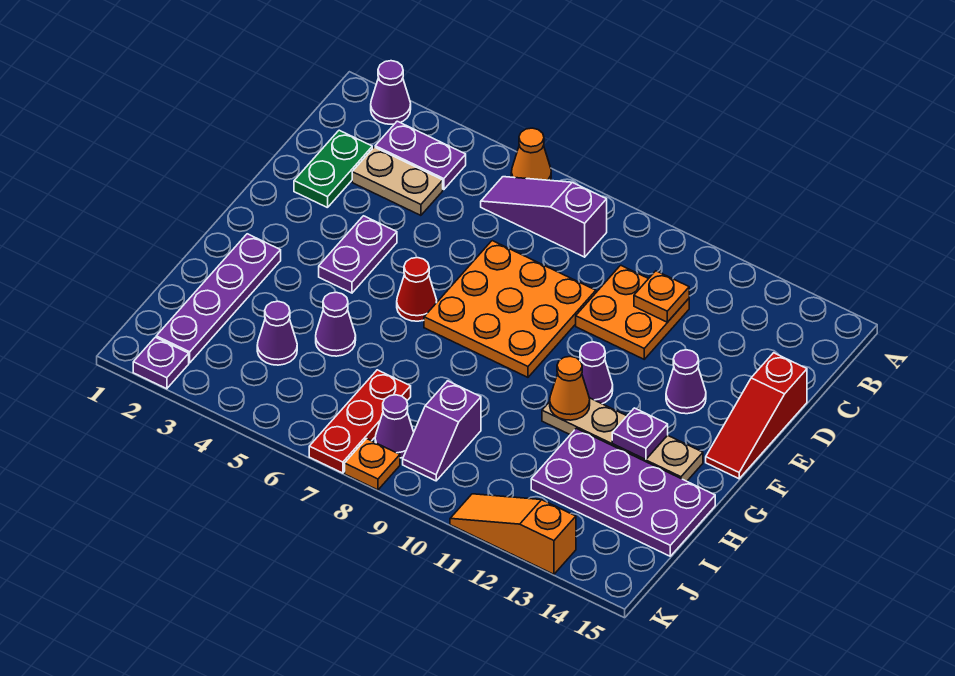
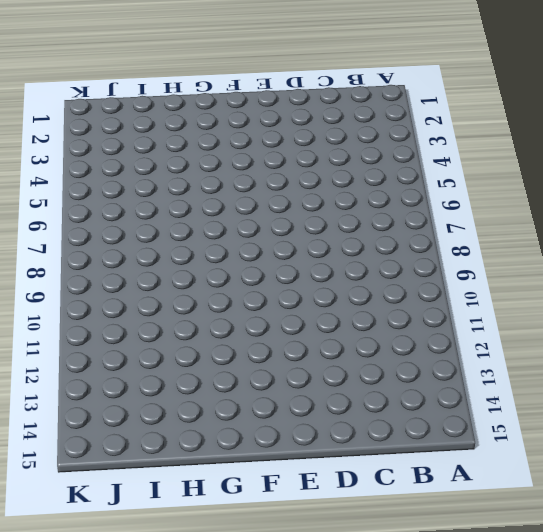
none -> purple 1x1 cone [371,61,411,124]
none -> orange 1x1 cone [511,128,551,181]
none -> purple 1x2 plate [375,121,466,190]

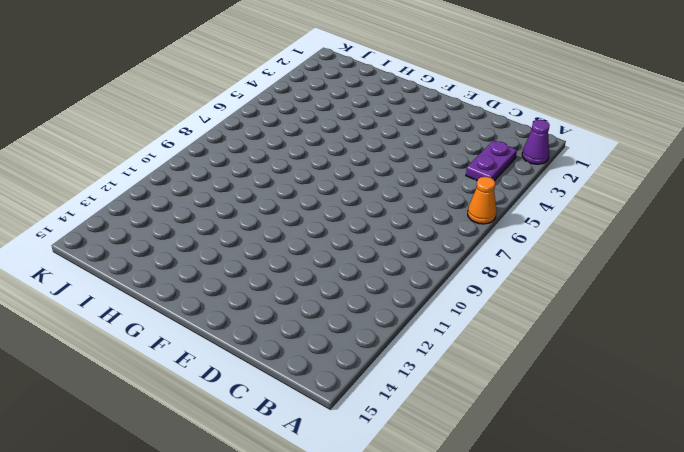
none -> purple 1x3 slope [481,177,607,257]
none -> green 1x2 plate [294,130,372,208]
none -> tan 1x2 plate [352,147,443,215]

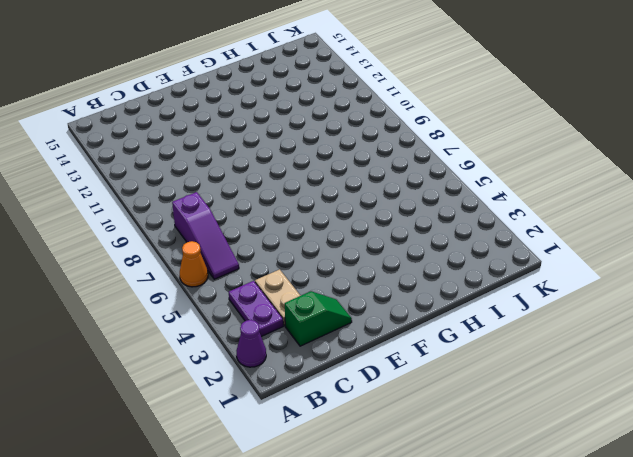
green 1x2 slope [285,291,352,346] -> green 1x2 plate [294,130,372,208]
none -> orange 2x2 plate [576,265,689,359]
none -> orange 3x3 plate [424,241,596,377]
none -> red 1x3 slope [706,353,807,479]

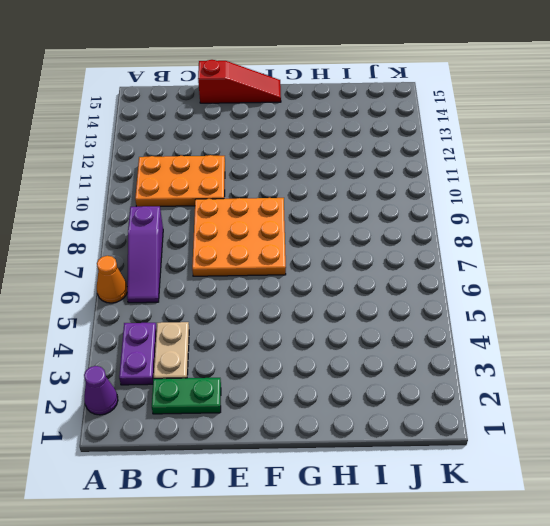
orange 2x3 plate [135,155,225,207] -> orange 2x2 plate [576,265,689,359]
none -> purple 1x2 plate [319,216,397,293]
none -> purple 1x1 cone [666,350,706,414]
none -> red 1x1 cone [397,258,437,321]

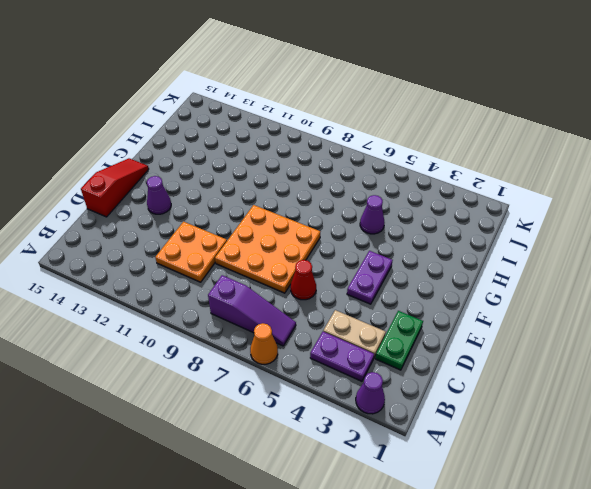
red 1x1 cone [291,260,316,300] -> red 1x1 cone moved to [397,258,437,321]
none -> purple 1x1 cone [580,342,613,404]
none -> purple 1x4 plate [156,234,281,363]
none -> tan 1x4 plate [542,398,703,481]

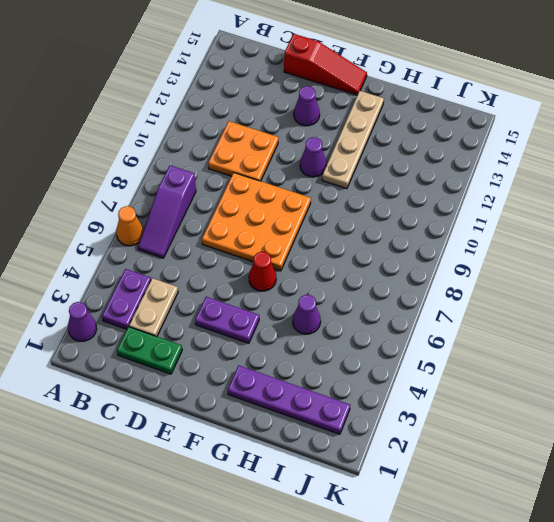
none -> purple 2x4 plate [531,428,715,556]
none -> purple 1x1 cone [257,301,297,365]
none -> red 1x3 plate [309,370,411,473]

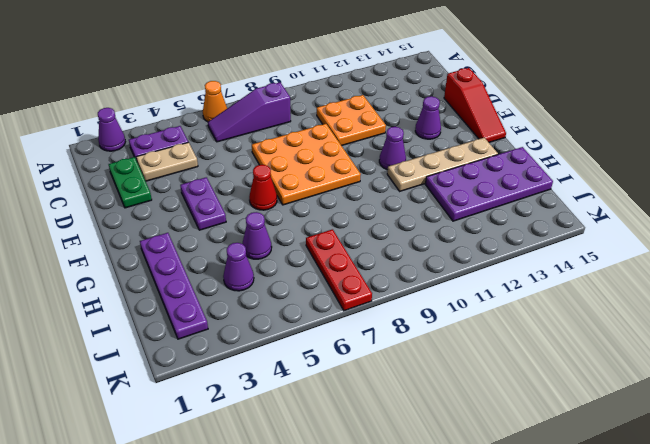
none -> purple 1x2 slope [403,381,481,481]
none -> purple 1x1 cone [375,395,414,458]
none -> purple 1x1 plate [133,337,189,389]

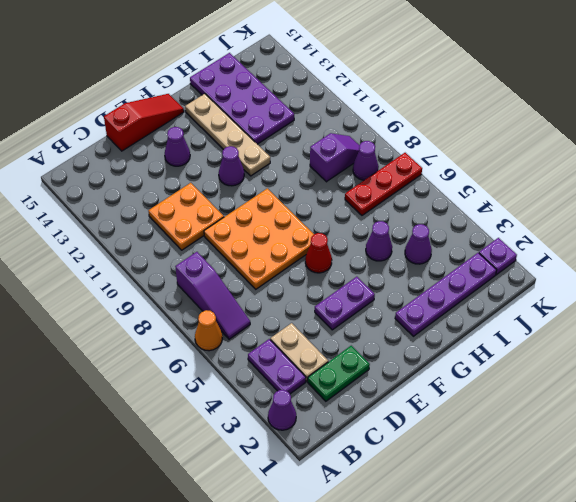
none -> orange 1x1 plate [345,439,400,490]
none -> orange 1x3 slope [450,494,576,574]
none -> orange 1x1 plate [634,271,689,322]

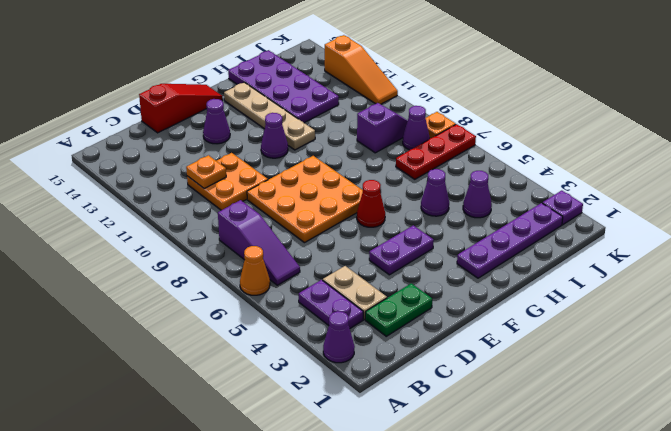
none -> orange 1x1 cone [550,356,590,420]
none -> purple 1x1 plate [612,408,668,460]

